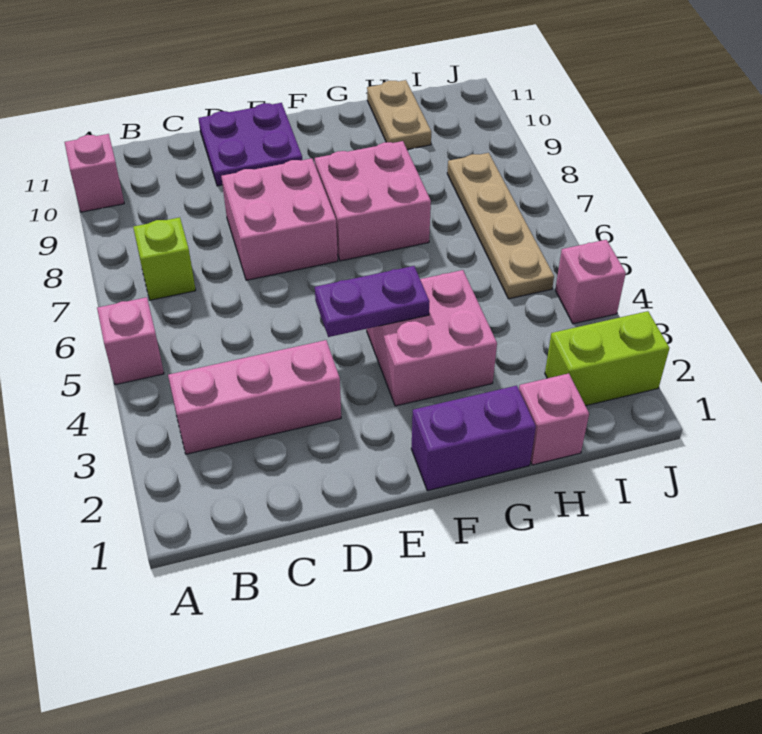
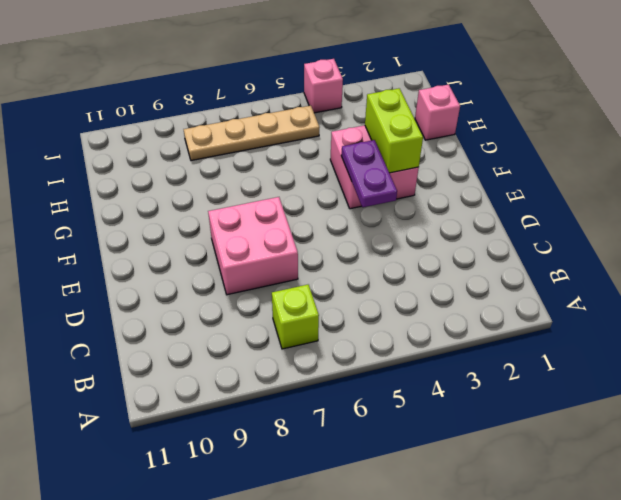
lime 1x2 brick [365,88,423,173] -> lime 1x2 brick moved to [545,311,669,406]
none -> pink 1x1 brick [97,297,164,385]
none -> pink 1x1 brick [65,134,124,212]
none -> pink 1x3 brick [168,340,341,454]

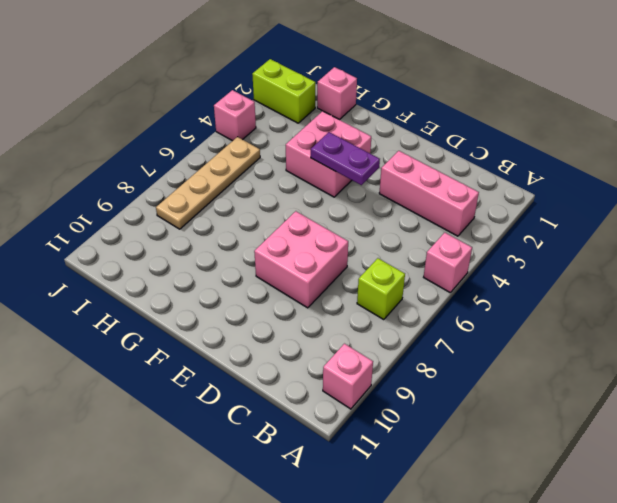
none -> purple 2x2 plate [198,103,302,186]
none -> purple 1x2 brick [411,386,536,491]
none -> pink 2x2 brick [315,141,431,261]

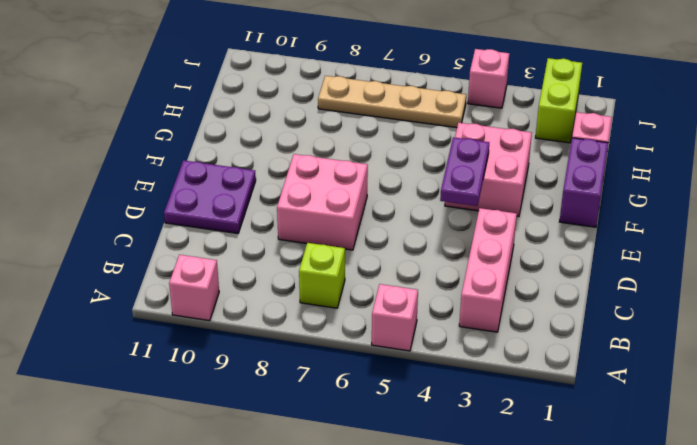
none -> pink 2x2 brick [315,141,431,261]
none -> tan 1x2 plate [367,80,431,149]

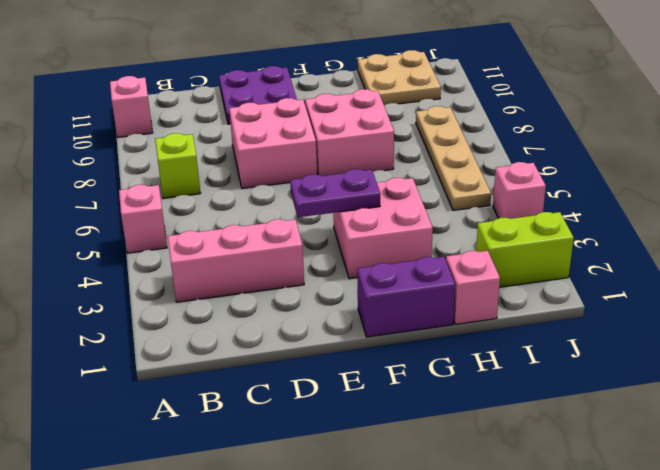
tan 2x2 plate [358,50,441,105] -> tan 1x2 plate [367,80,431,149]

